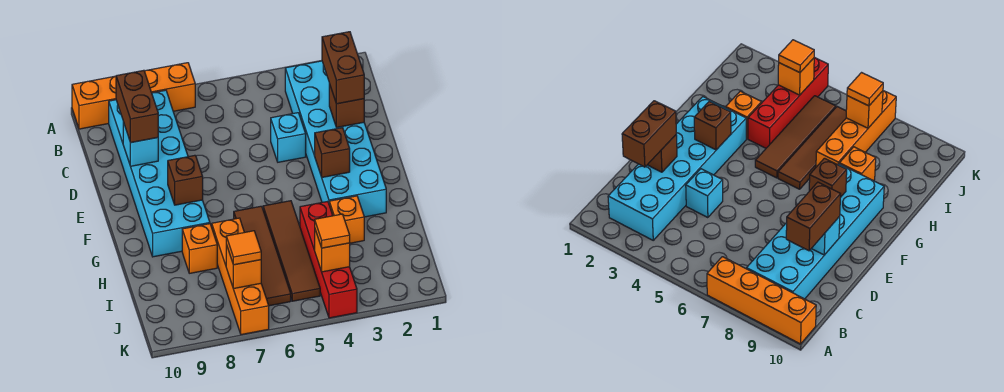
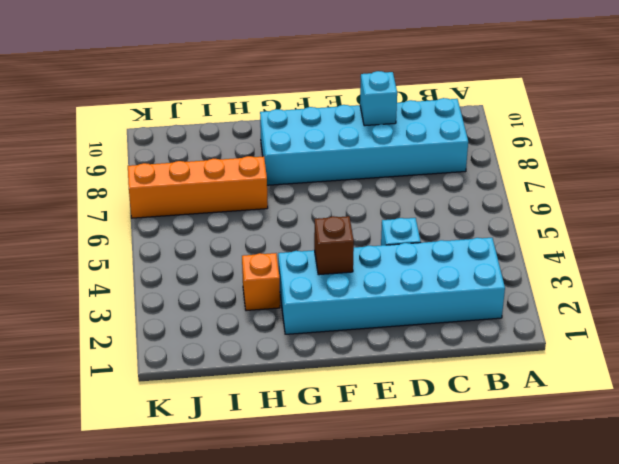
none -> orange 1x4 brick [72,63,195,129]
none -> brown 1x4 tile [263,201,320,301]
none -> brown 1x4 tile [234,206,291,306]

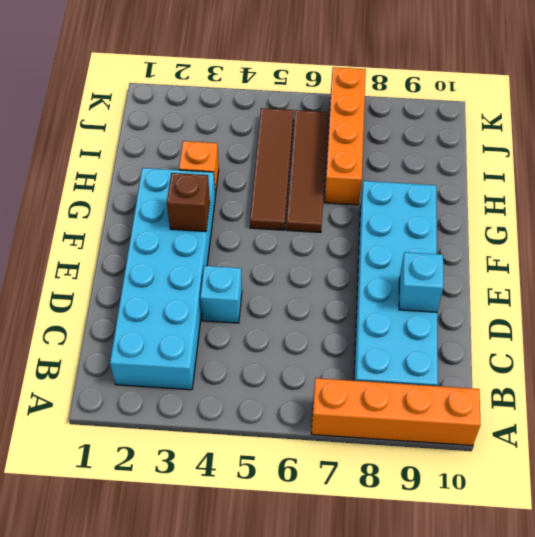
none -> red 1x4 brick [300,201,357,318]
none -> orange 1x1 brick [182,224,217,273]
none -> brown 1x1 brick [329,83,364,127]

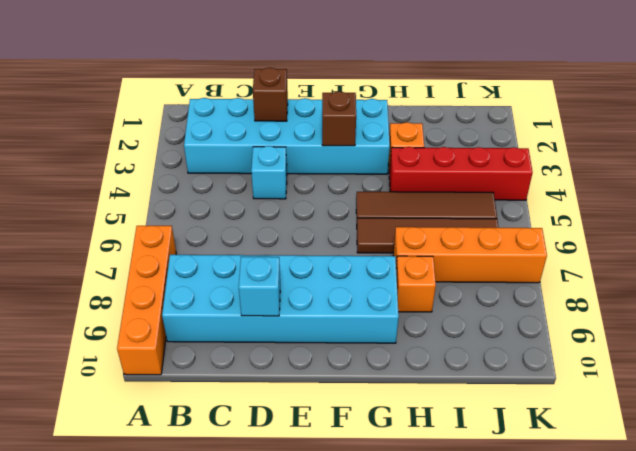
none -> brown 1x1 brick [168,155,203,205]
none -> orange 1x1 brick [315,230,350,272]
none -> orange 1x1 brick [226,245,261,289]

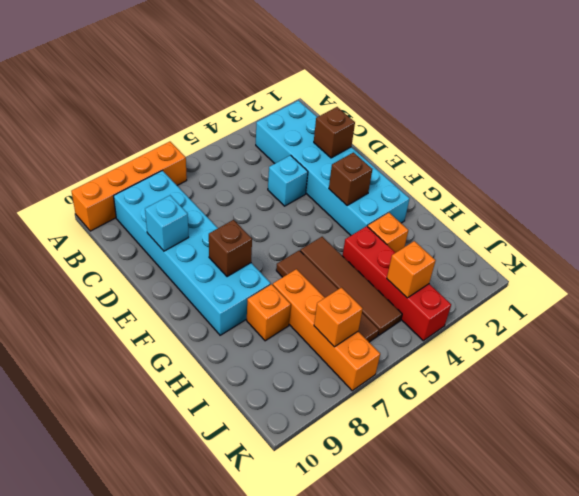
none -> brown 1x2 brick [322,32,364,104]
none -> brown 1x2 brick [116,70,158,143]
none -> orange 1x1 tile [315,214,350,248]

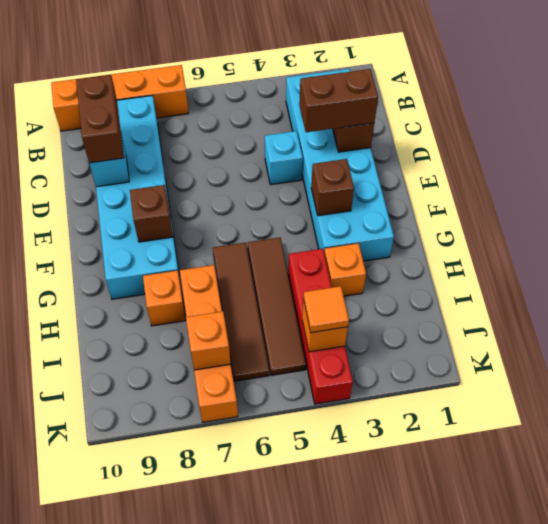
brown 1x2 brick [299,69,378,132] -> brown 1x2 brick turned to [322,32,364,104]
none -> orange 1x1 tile [226,231,261,265]

